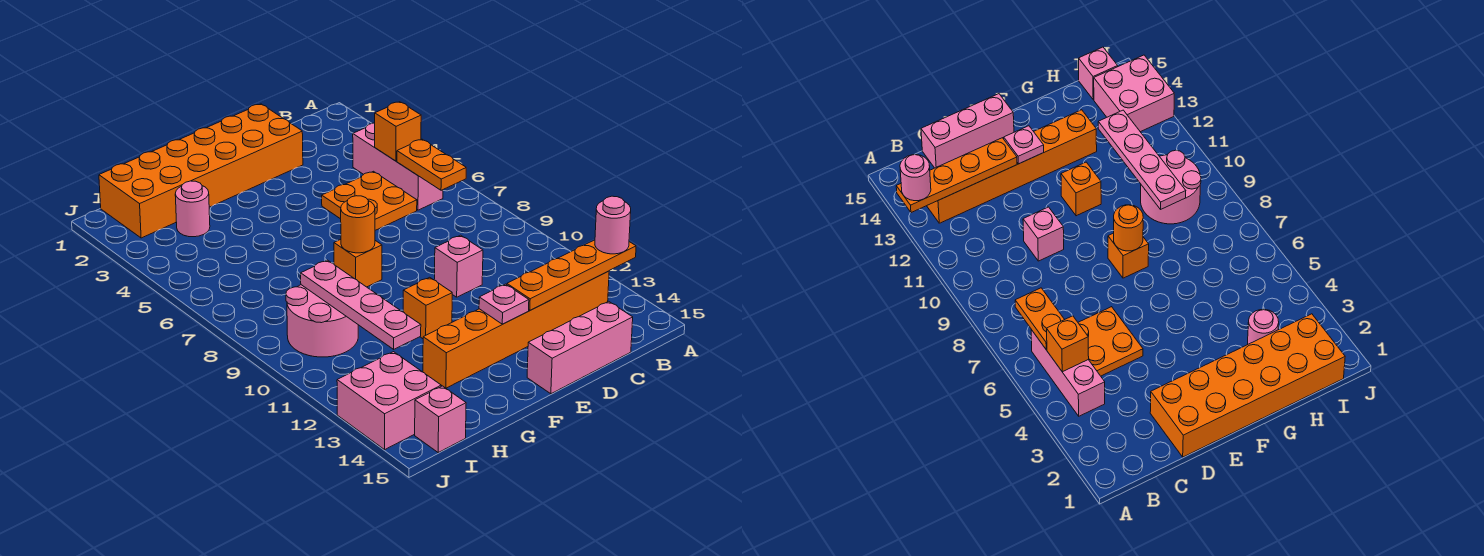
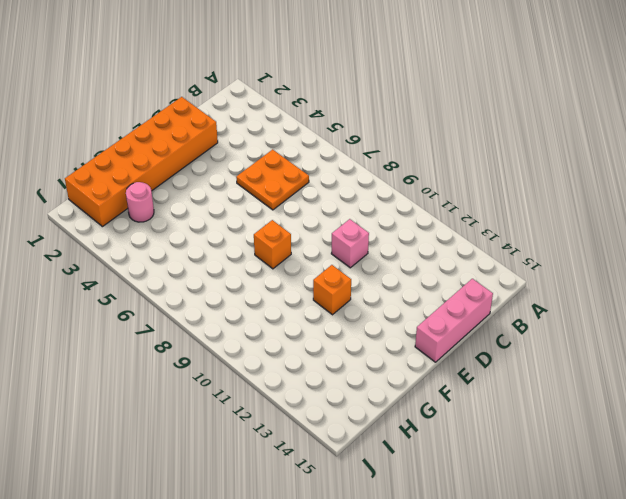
none -> pink 1x3 brick [353,123,443,210]
none -> orange 1x6 brick [423,271,609,388]
none -> pink 2x2 round brick [286,285,358,357]

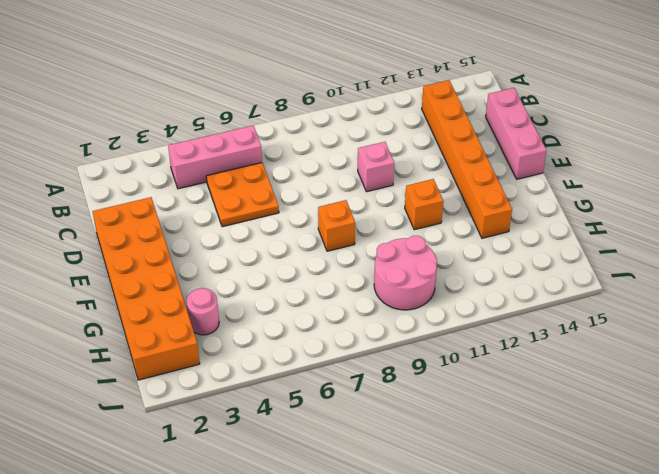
none -> pink 2x2 brick [337,352,441,450]
none -> pink 1x1 brick [415,386,466,452]
none -> orange 1x4 plate [507,240,636,310]

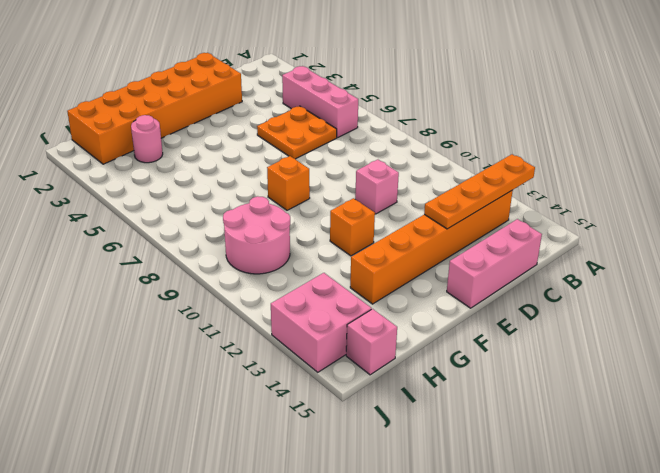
none -> orange 1x1 brick [375,102,421,161]
none -> orange 1x2 plate [397,139,466,190]
none -> pink 1x1 plate [479,284,529,324]

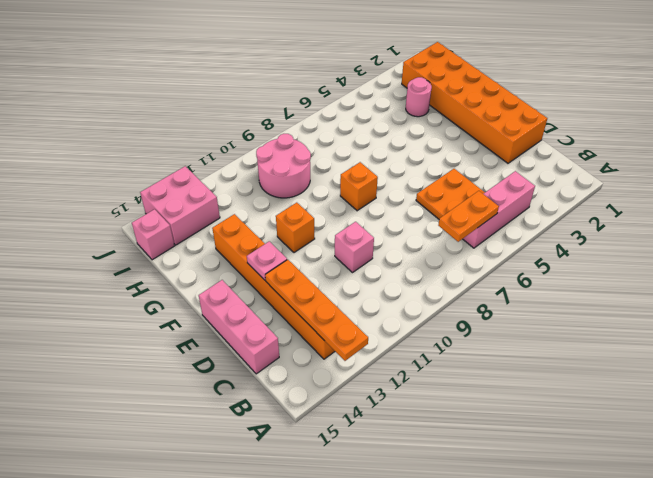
none -> orange 1x1 brick [375,102,421,161]
none -> orange 1x1 round brick [341,196,375,253]
none -> pink 1x4 plate [301,260,421,349]

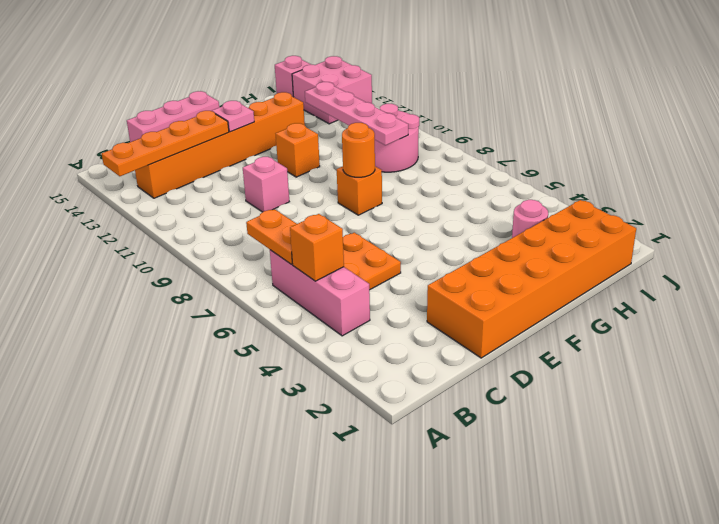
none -> pink 1x1 round brick [595,196,631,254]

